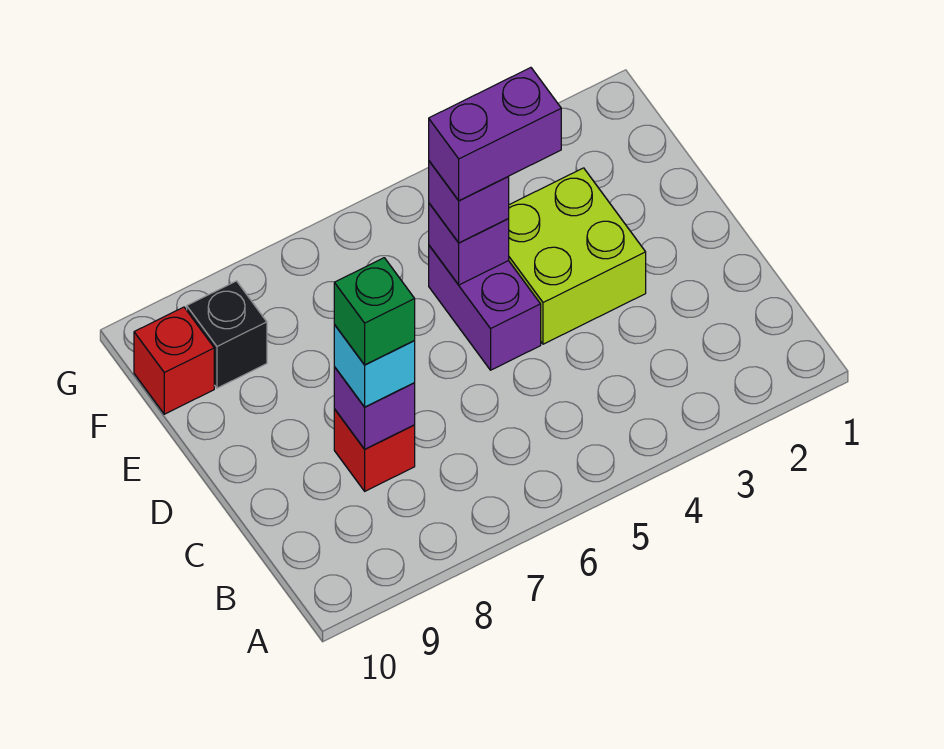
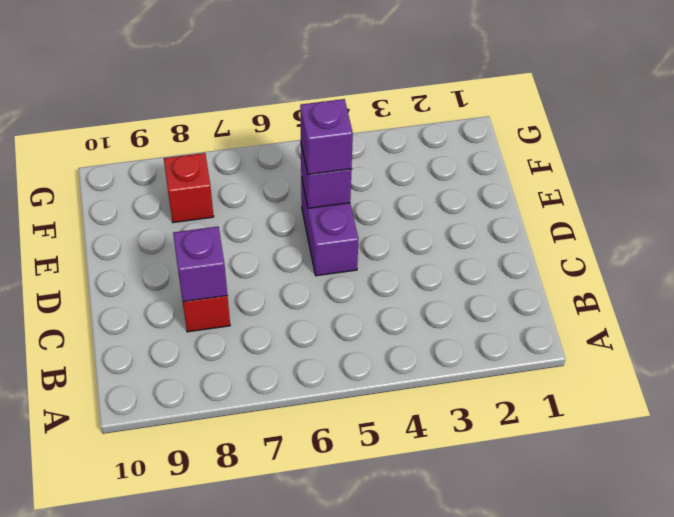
red 1x1 brick [164,153,214,223] -> red 1x1 brick moved to [134,307,214,414]
none -> lime 2x2 brick [508,168,646,344]
none -> black 1x1 brick [187,281,267,388]

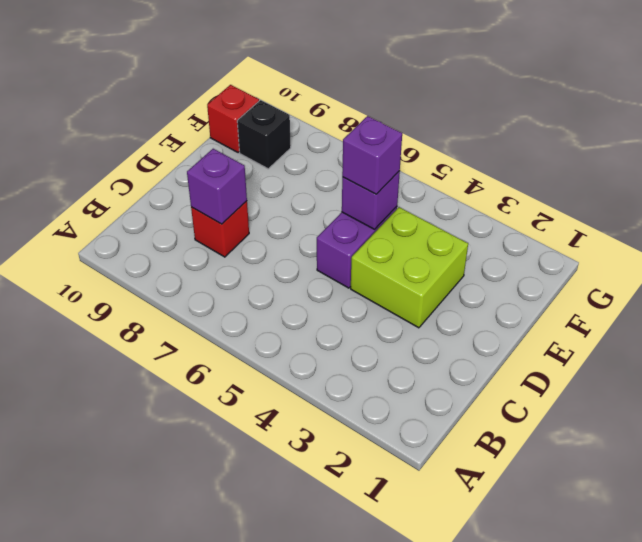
none -> cyan 1x1 brick [334,325,415,407]
none -> green 1x1 brick [334,258,415,365]

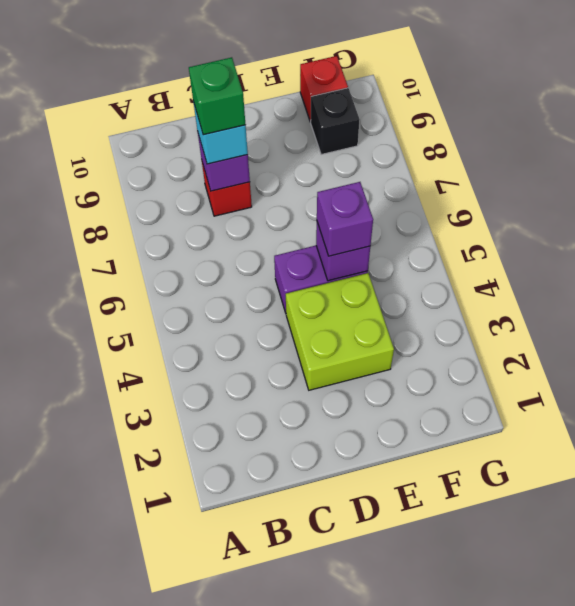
none -> purple 1x2 brick [429,68,561,200]

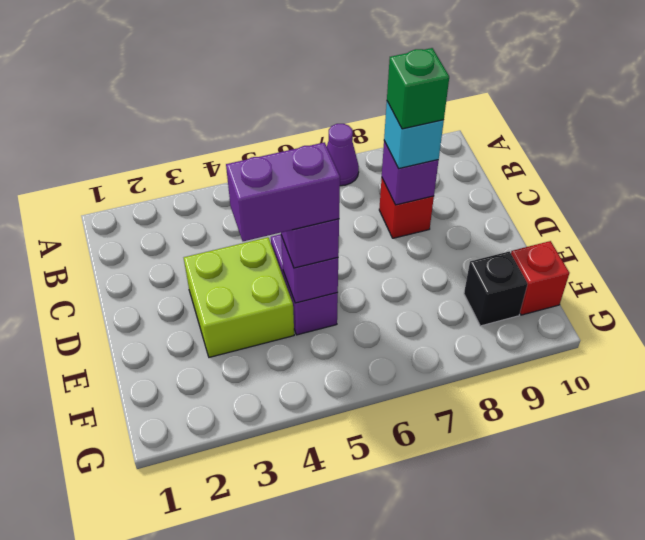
purple 1x1 cone [327,124,359,186] -> none

